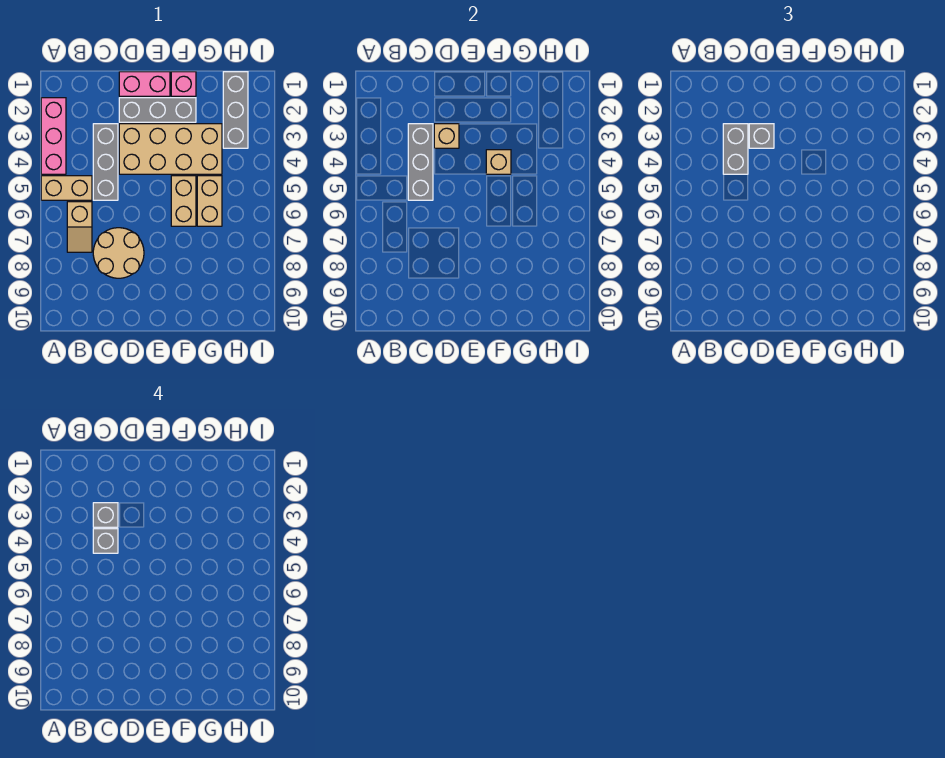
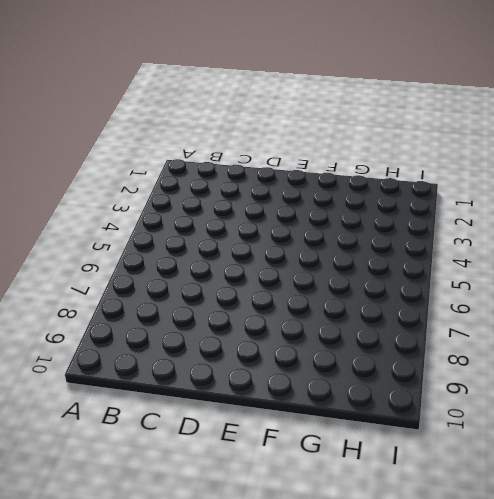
none -> pink 1x3 brick [41,98,66,174]
none -> tan 1x2 brick [41,176,92,200]
none -> tan 1x2 slope [67,202,92,252]

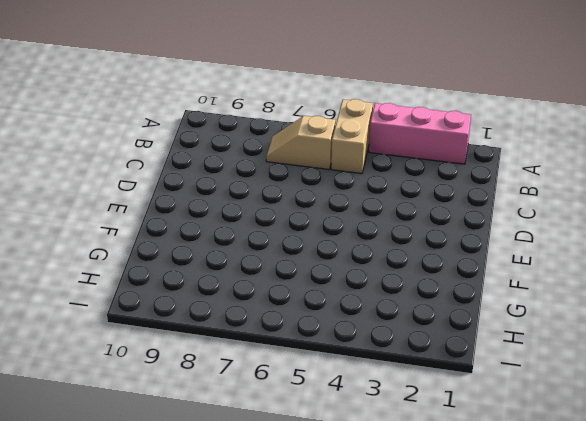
none -> grey 1x3 brick [93,124,118,200]
none -> tan 2x2 round brick [93,228,144,278]
none -> pink 1x2 brick [119,72,170,96]

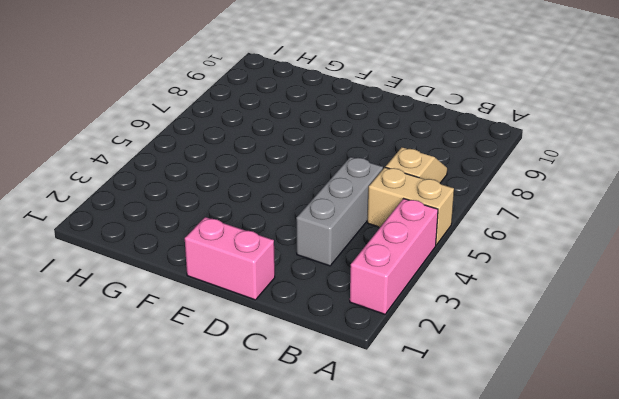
none -> tan 2x2 round brick [93,228,144,278]
none -> grey 1x3 brick [119,98,196,122]
none -> tan 2x4 brick [119,124,222,174]

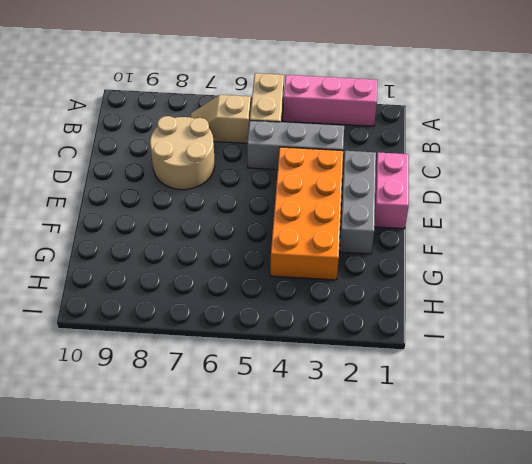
orange 2x4 brick [271,147,343,280] -> tan 2x4 brick [119,124,222,174]
none -> pink 1x1 brick [171,72,196,96]
none -> tan 1x2 brick [171,176,196,226]
none -> tan 1x2 brick [197,176,222,226]

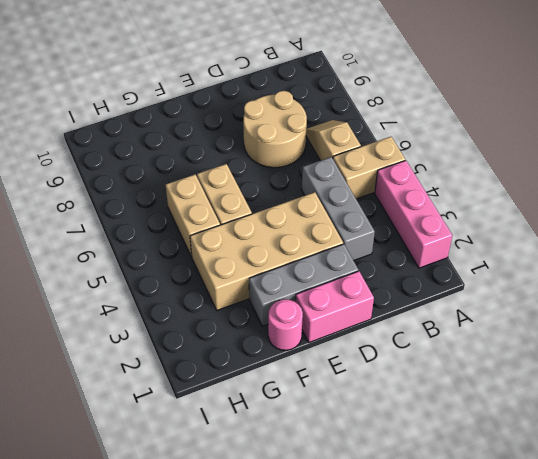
pink 1x1 round brick [268,299,303,350] -> pink 1x1 brick [171,72,196,96]
none -> grey 1x3 brick [223,72,248,148]
none -> grey 1x3 brick [408,124,433,200]
none -> tan 1x1 brick [434,124,459,148]

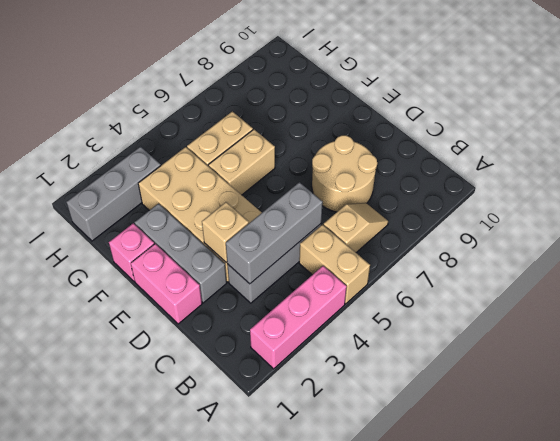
none -> tan 1x1 brick [486,150,511,174]
none -> grey 1x2 brick [723,124,748,174]
none -> grey 1x1 brick [749,124,774,148]

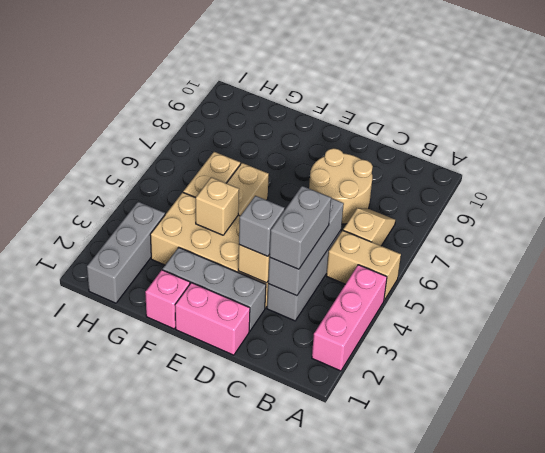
none -> grey 1x1 brick [93,503,118,527]
none -> grey 1x1 brick [93,529,118,553]

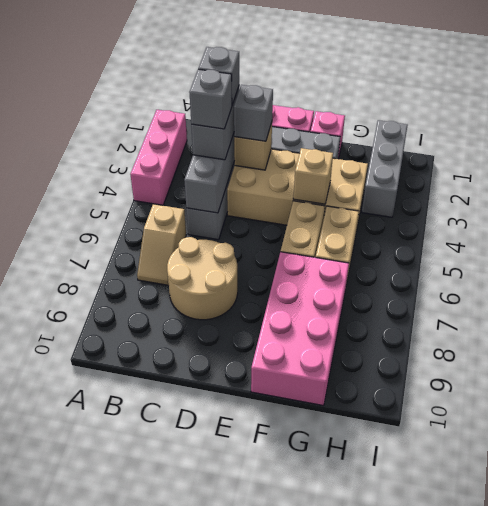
pink 2x4 brick [251,252,349,406] -> none
none -> tan 1x2 brick [41,176,92,200]

